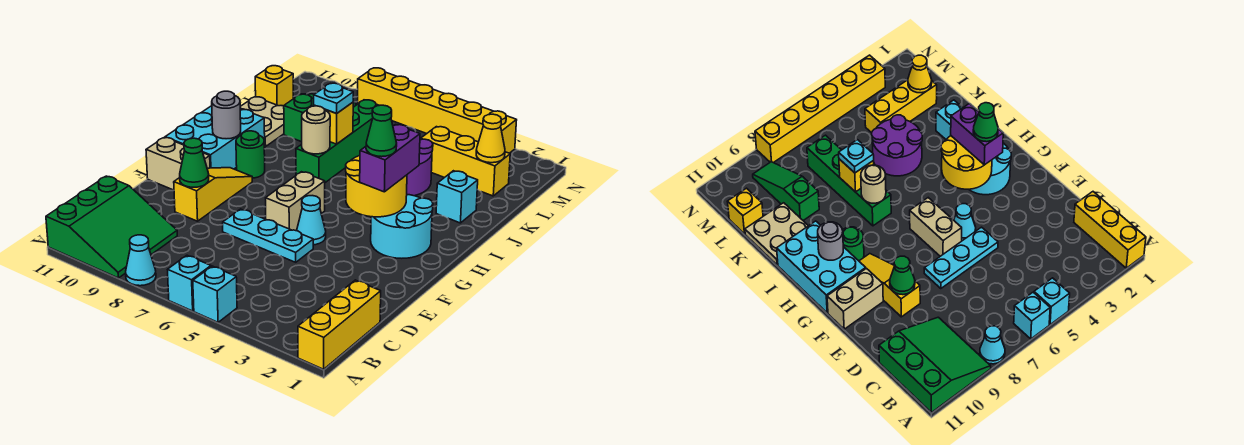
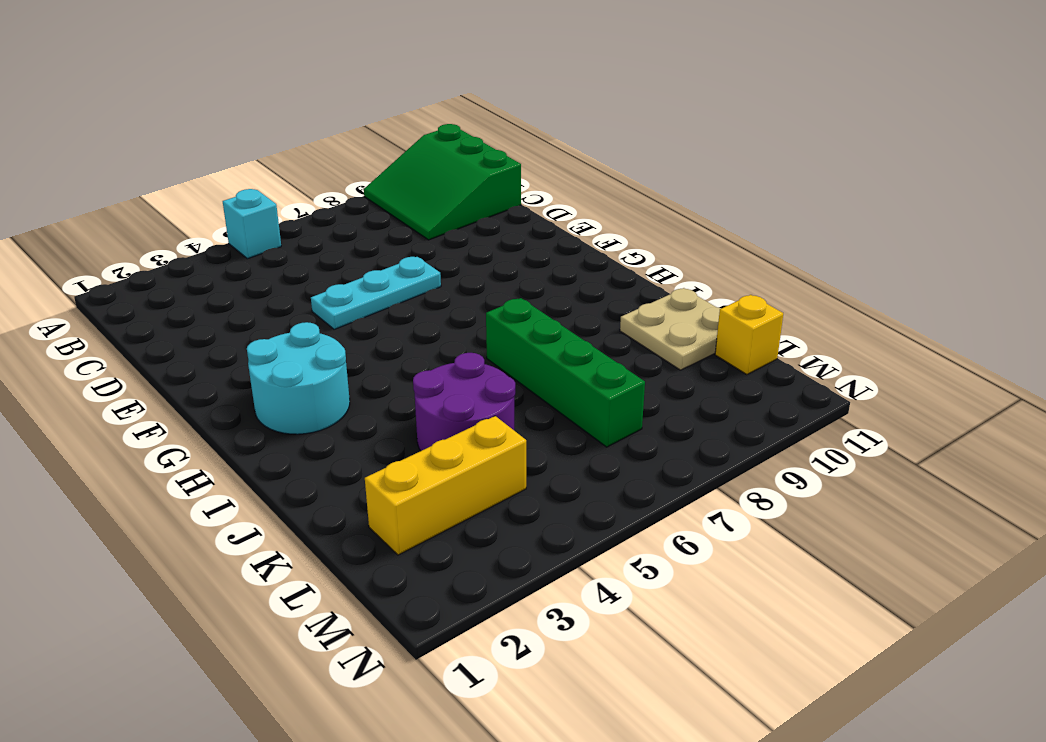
none -> yellow 1x3 brick [298,280,381,369]
none -> cyan 1x1 brick [168,255,211,311]
none -> cyan 1x1 cone [126,235,156,286]
none -> yellow 1x3 slope [174,168,252,221]

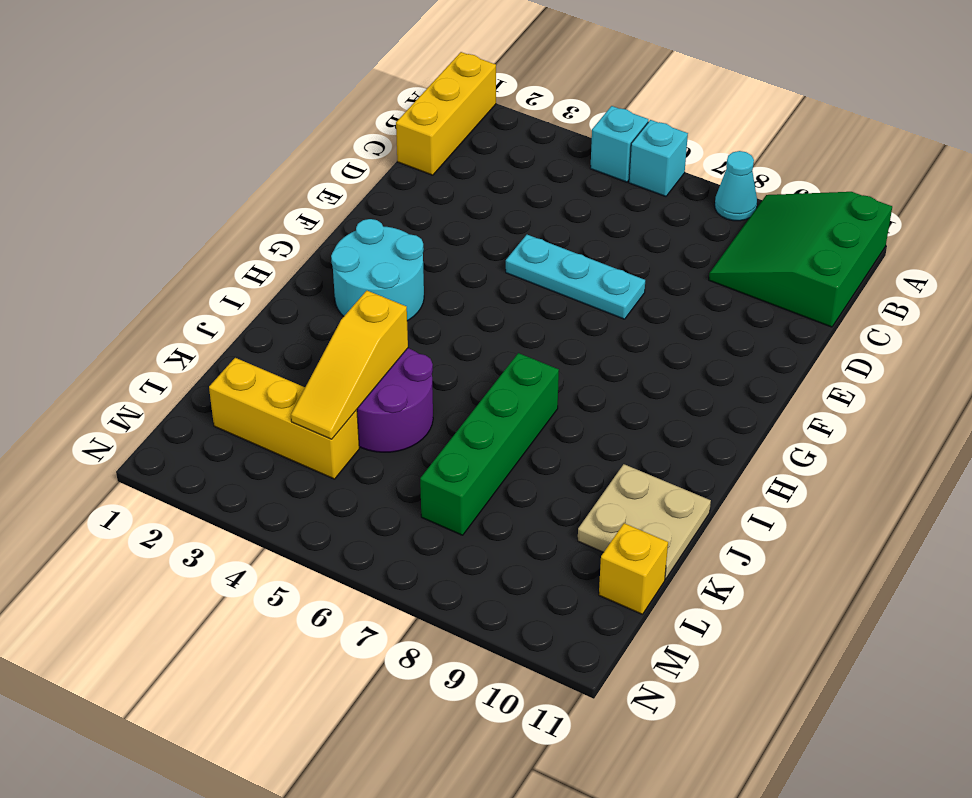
yellow 1x3 slope [291,291,408,439] -> yellow 1x3 slope moved to [174,168,252,221]
none -> cyan 1x1 cone [297,196,326,245]
none -> tan 1x2 brick [266,172,325,231]
none -> tan 1x2 brick [146,137,210,190]
none -> cyan 2x3 brick [165,106,265,169]

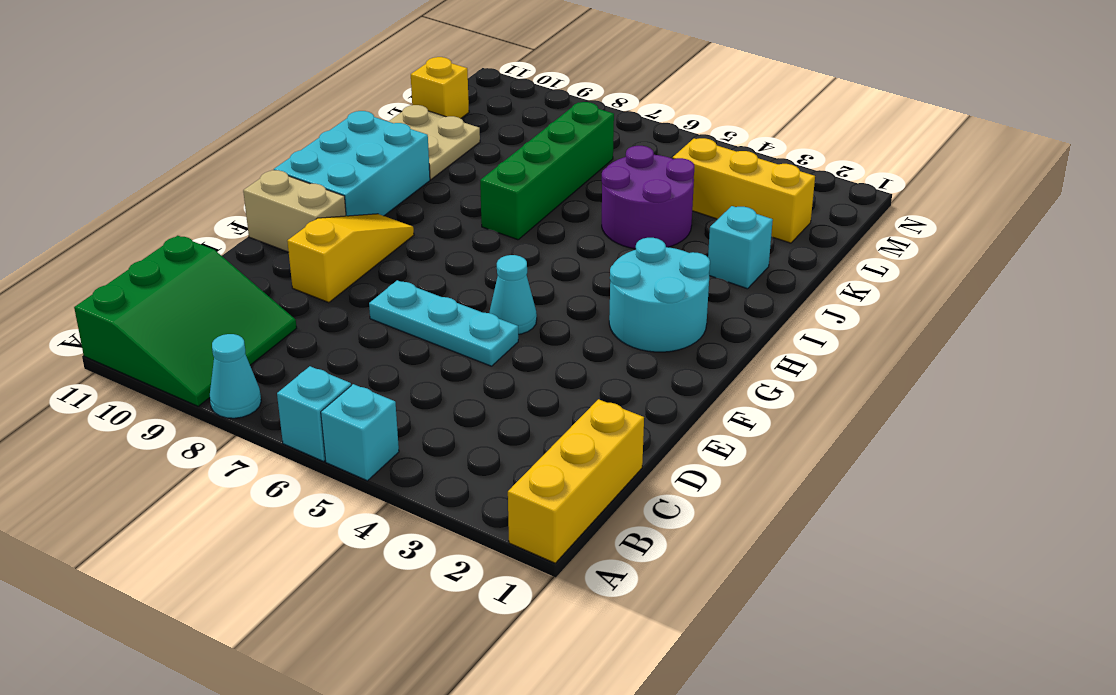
none -> tan 1x2 brick [266,172,325,231]
none -> green 1x1 round brick [236,131,265,178]
none -> green 1x3 slope [284,94,356,142]
none -> yellow 1x6 brick [357,68,517,153]

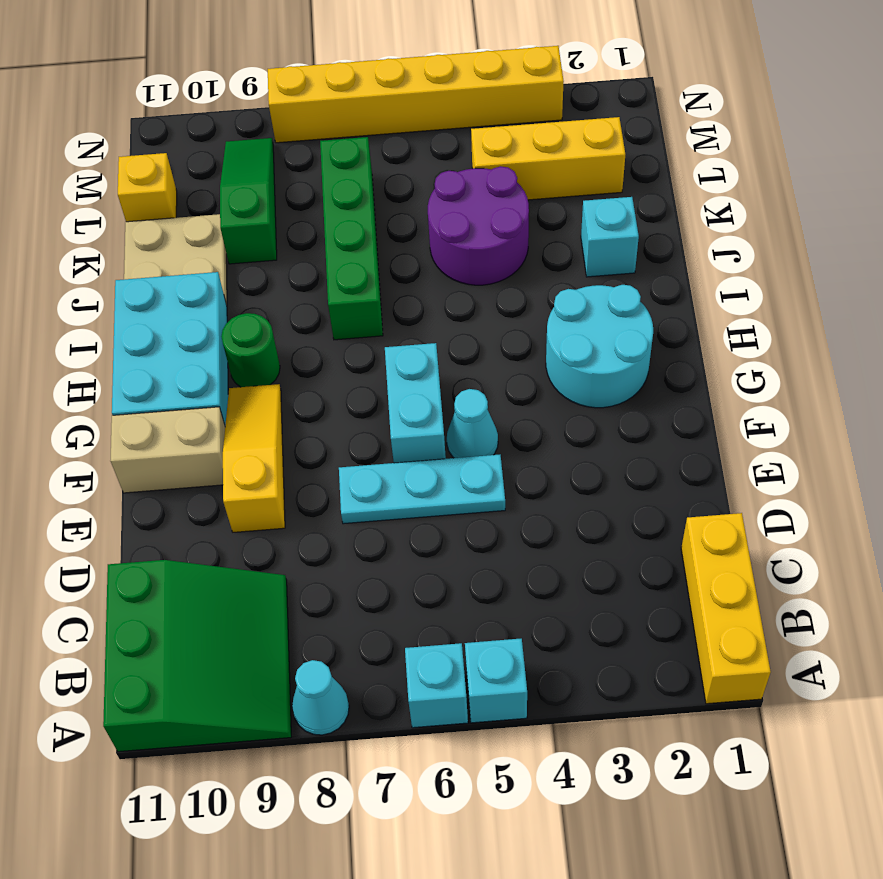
cyan 1x2 brick [385,343,446,463] -> tan 1x2 brick [266,172,325,231]
none -> green 1x1 cone [180,138,209,187]
none -> yellow 2x2 round brick [346,156,407,217]
none -> grey 1x1 round brick [212,91,241,139]
none -> tan 1x1 round brick [302,106,330,154]

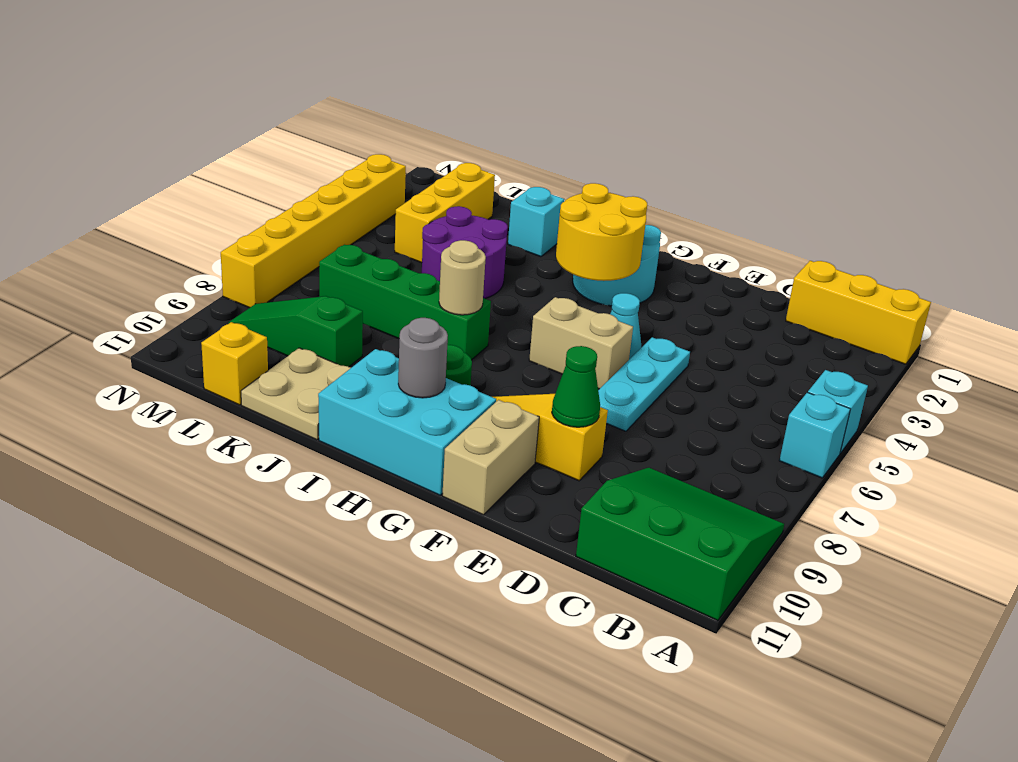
none -> cyan 1x1 cone [126,235,156,286]
none -> yellow 1x1 brick [314,102,353,144]
none -> yellow 1x1 cone [476,114,505,163]
none -> purple 1x2 brick [360,125,420,192]

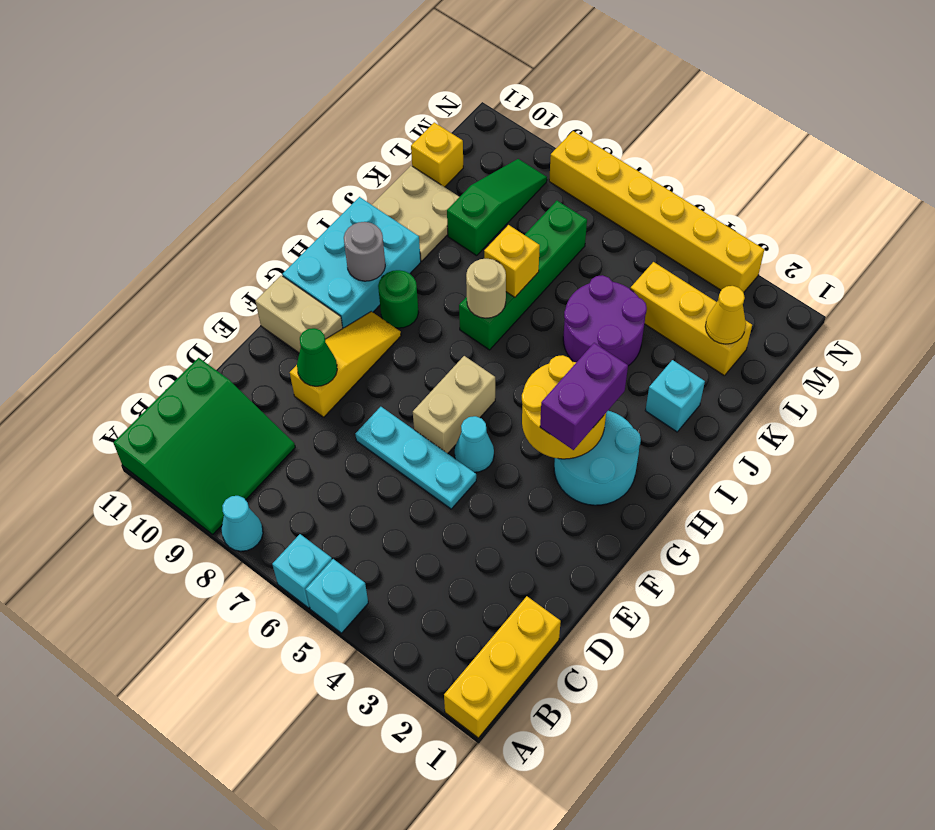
none -> cyan 1x1 plate [314,83,353,113]
none -> green 1x1 cone [366,105,397,157]

